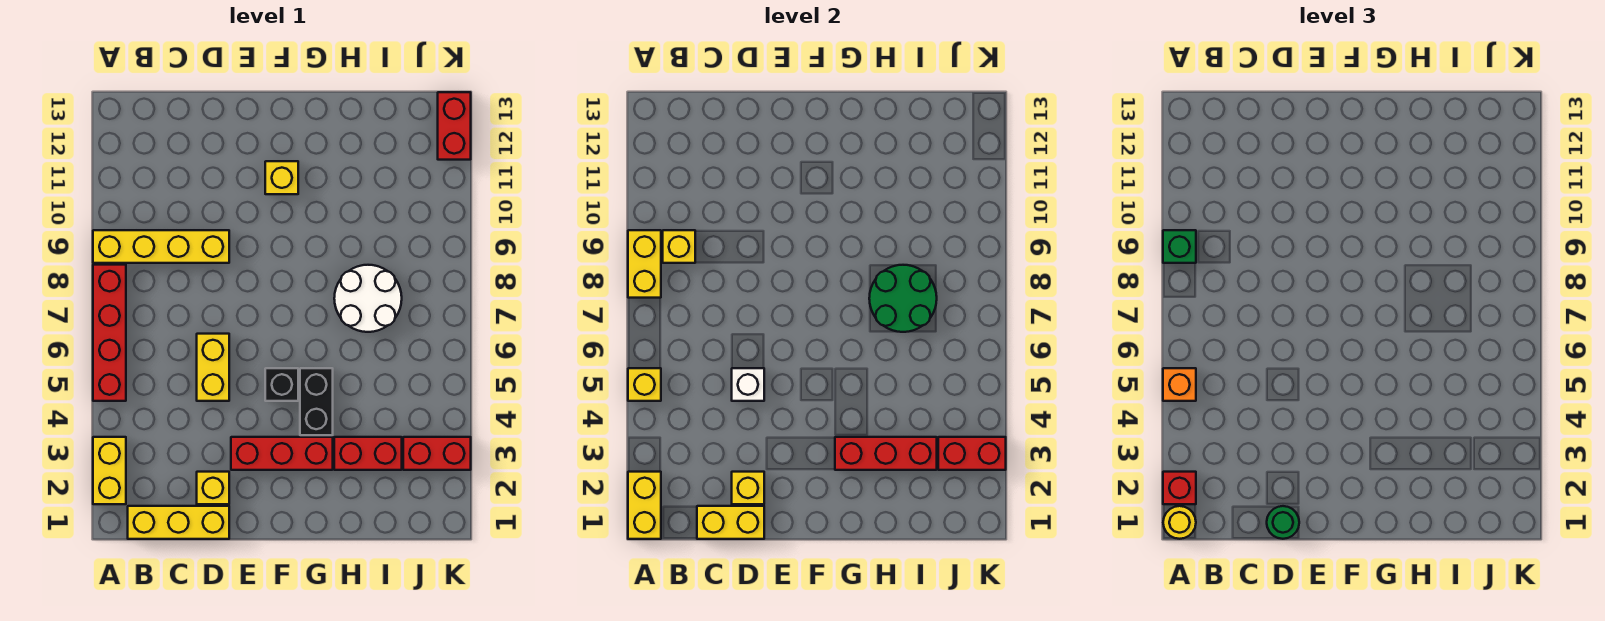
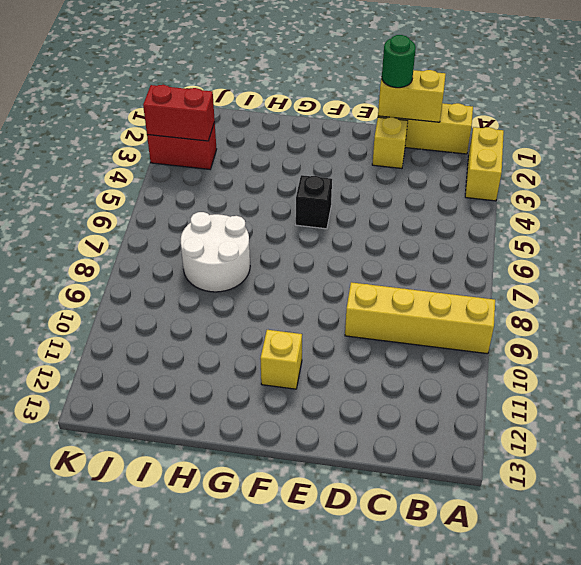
none -> red 1x4 brick [93,265,126,401]
none -> yellow 1x2 brick [197,334,229,401]
none -> red 1x3 brick [231,437,333,470]

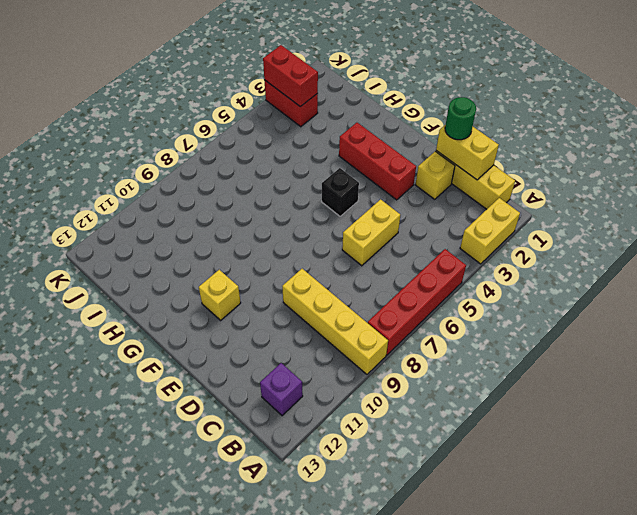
purple 1x1 brick [260,363,303,416] -> none
none -> black 1x2 brick [300,368,333,435]
none -> red 1x2 brick [334,437,402,470]
none -> white 2x2 round brick [334,265,402,332]

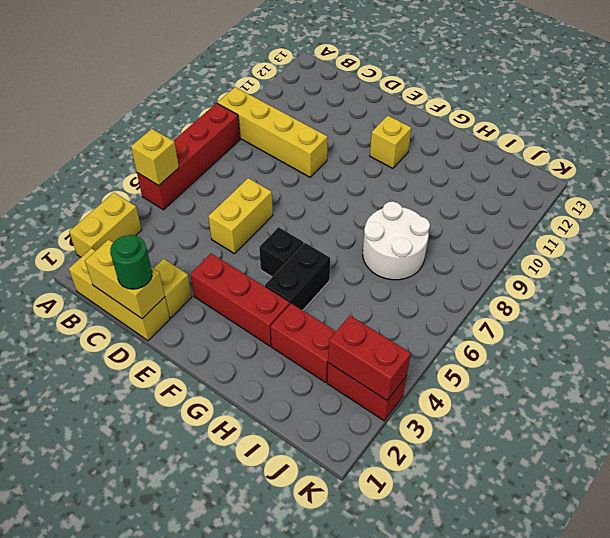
none -> red 1x2 brick [438,92,471,160]
none -> yellow 1x2 brick [628,472,661,539]
none -> yellow 1x2 brick [628,230,661,298]

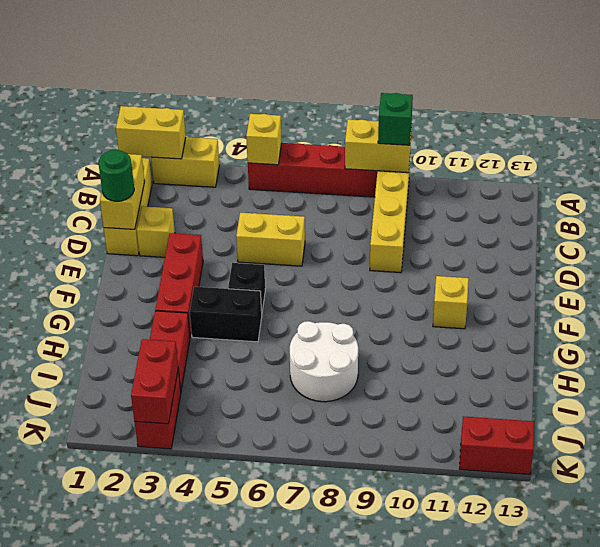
none -> yellow 1x1 brick [663,230,695,263]
none -> yellow 1x1 brick [732,472,764,504]
none -> white 1x1 brick [732,368,764,401]

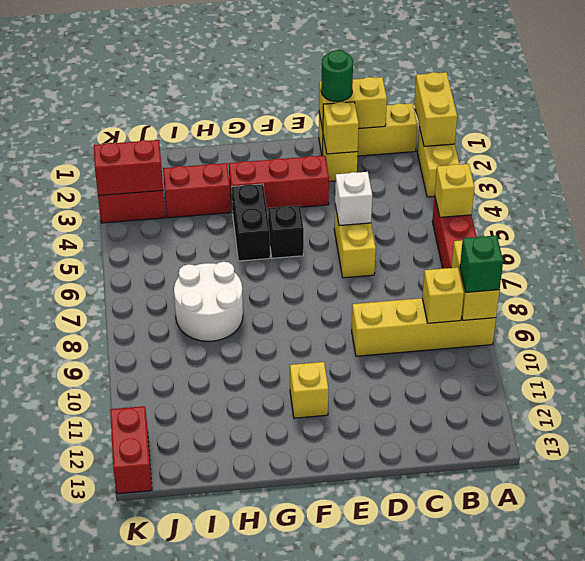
none -> red 1x3 brick [835,437,937,470]
none -> green 2x2 round brick [869,265,937,332]
none -> yellow 1x1 round brick [1163,506,1196,539]

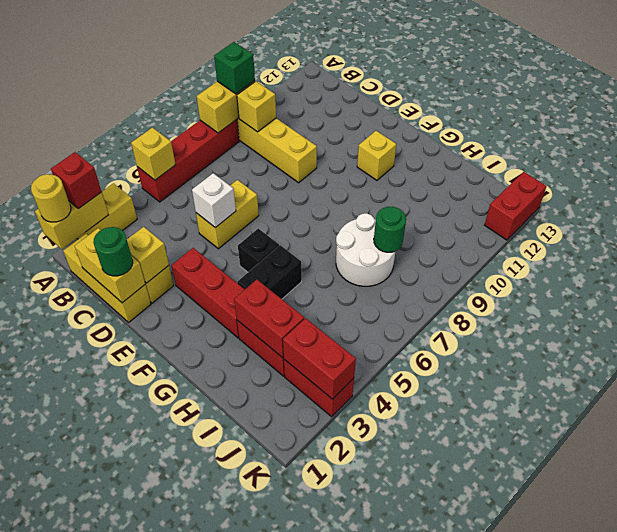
red 1x2 brick [234,280,304,358] -> red 1x3 brick [835,437,937,470]
green 1x1 round brick [374,207,406,252] -> green 2x2 round brick [869,265,937,332]
none -> orange 1x1 brick [1163,368,1196,401]

